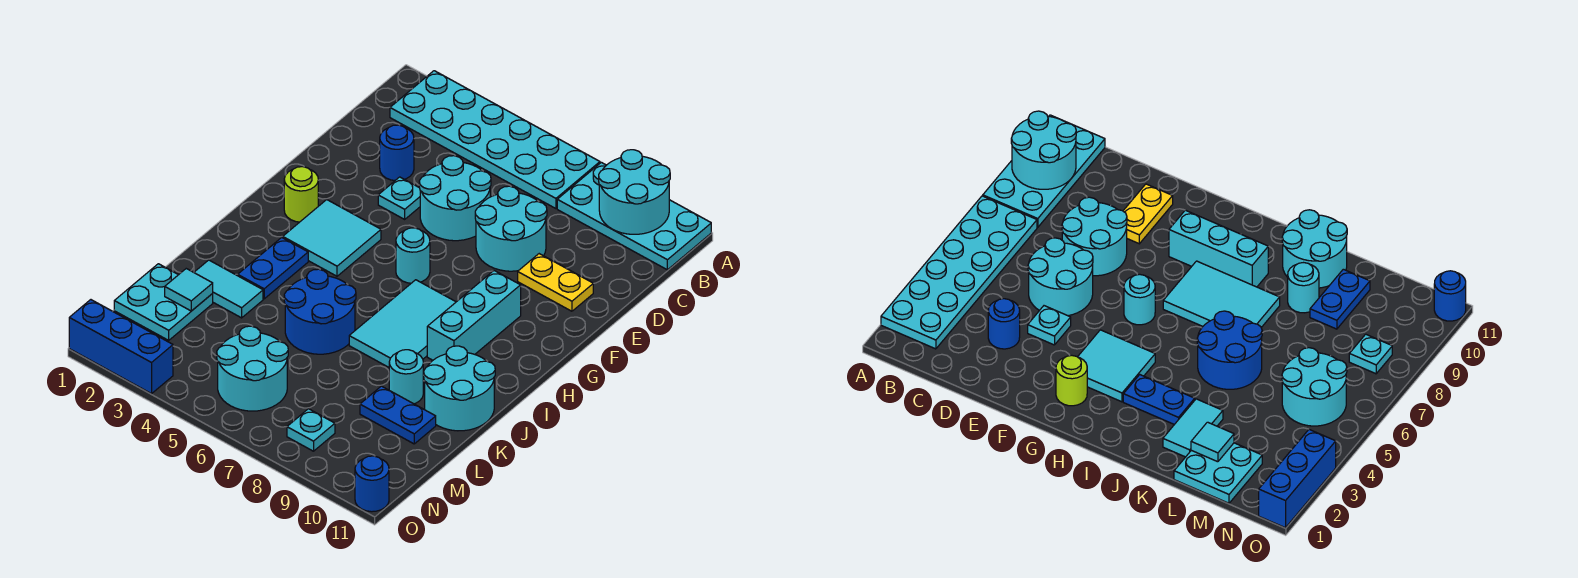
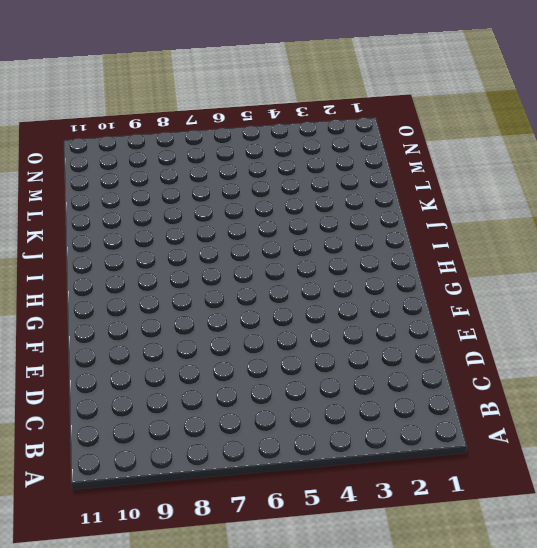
none -> cyan 2x6 plate [390,71,600,209]
none -> cyan 2x4 plate [557,162,711,270]
none -> blue 1x1 round brick [380,125,414,180]

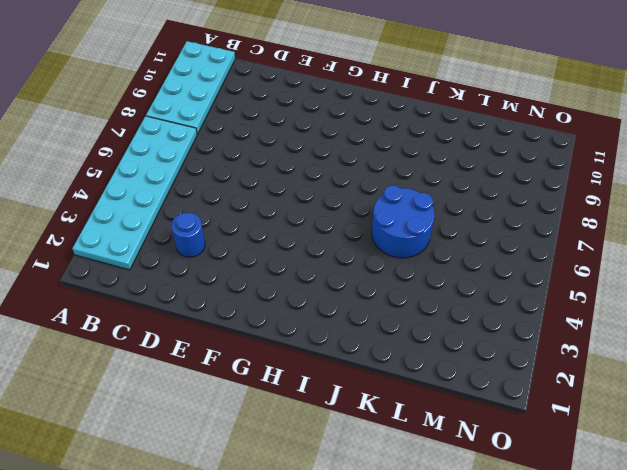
none -> cyan 2x2 round brick [419,156,491,241]
none -> cyan 2x2 round brick [475,186,547,271]
none -> cyan 1x1 plate [378,177,420,219]

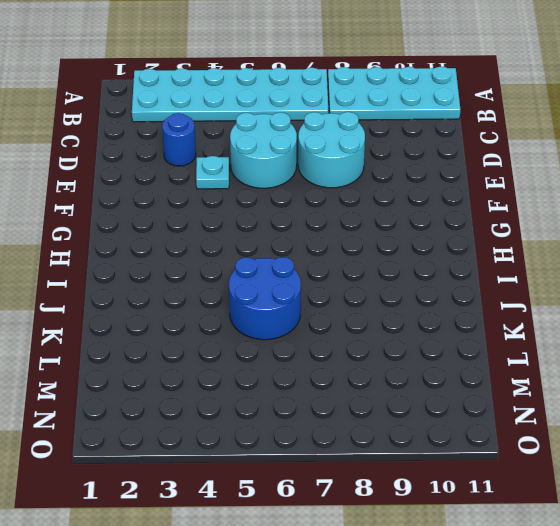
none -> yellow 1x2 plate [518,254,593,311]
none -> lime 1x1 round brick [284,167,318,222]
none -> cyan 2x2 tile [283,200,381,276]

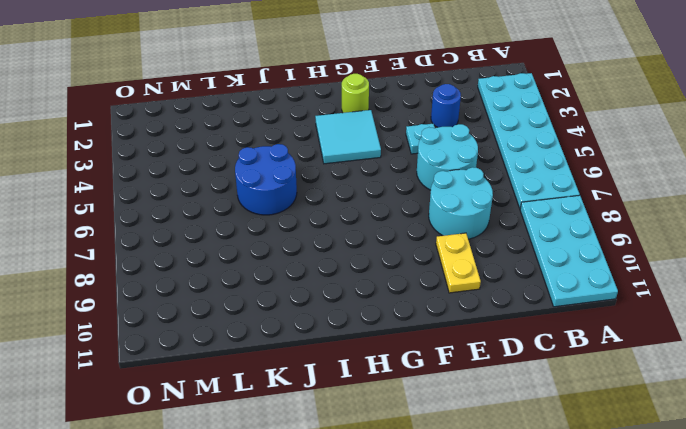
none -> cyan 1x1 round brick [396,228,430,283]
none -> cyan 1x3 brick [427,271,521,360]
none -> cyan 2x3 tile [349,280,456,367]

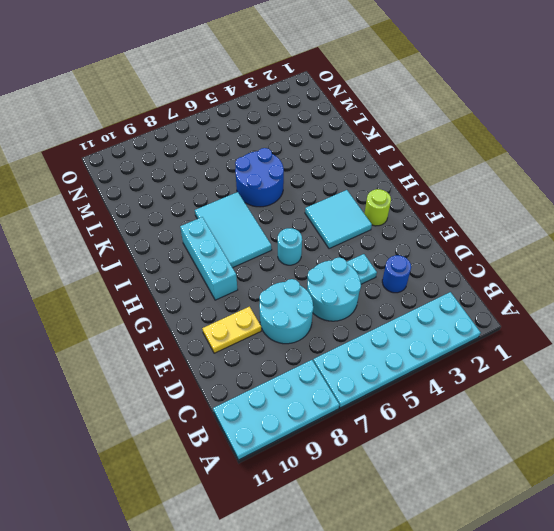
none -> blue 1x2 plate [238,237,308,299]
none -> cyan 2x2 round brick [423,346,495,431]
none -> cyan 1x2 tile [194,260,263,318]

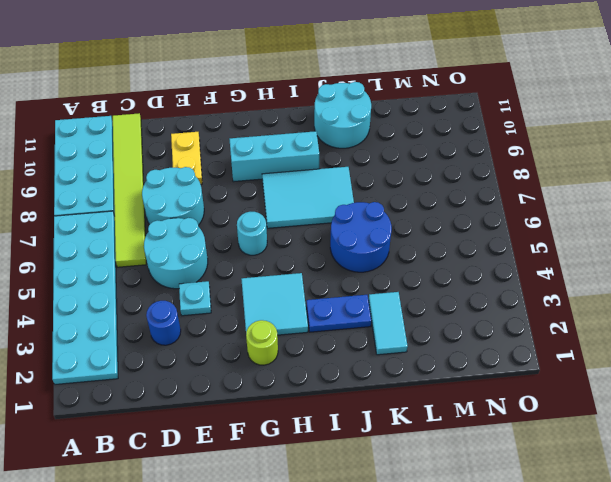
lime 1x6 tile [113,113,146,267] -> none
none -> cyan 1x1 round brick [389,350,423,404]
none -> cyan 2x2 plate [114,264,213,340]
none -> blue 1x2 plate [360,386,436,444]

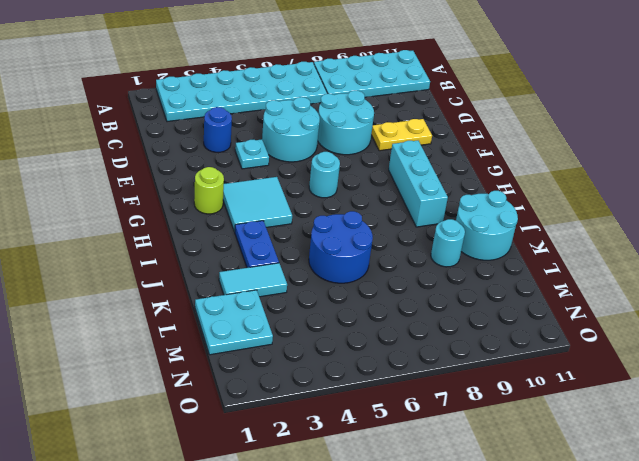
none -> cyan 2x3 tile [349,280,456,367]
none -> blue 1x2 plate [360,386,436,444]
none -> cyan 2x2 round brick [217,326,288,411]

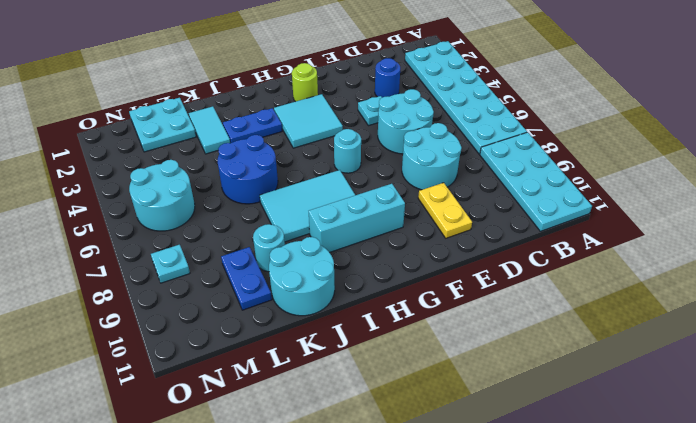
none -> blue 1x3 brick [69,300,173,394]
none -> blue 1x1 round brick [355,456,389,512]
none -> cyan 2x2 round brick [599,150,670,234]

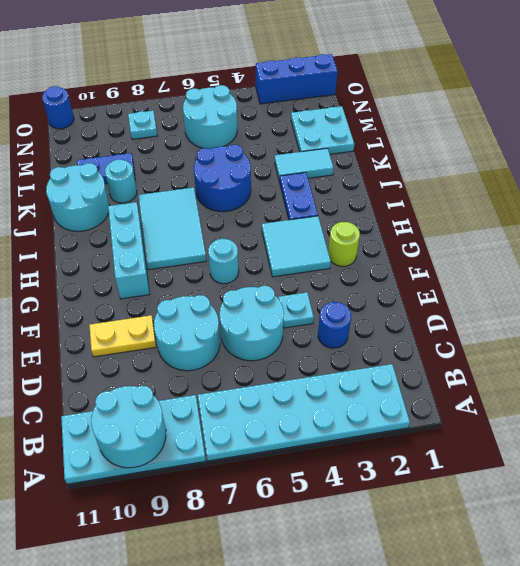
none -> cyan 1x1 tile [165,269,213,311]

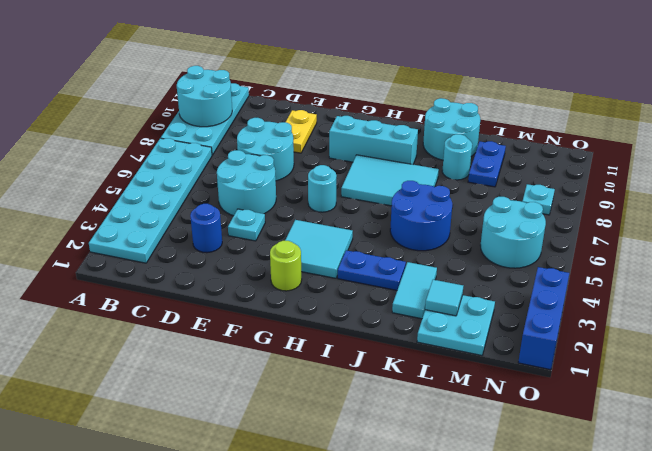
none -> blue 1x1 round brick [355,456,389,512]

